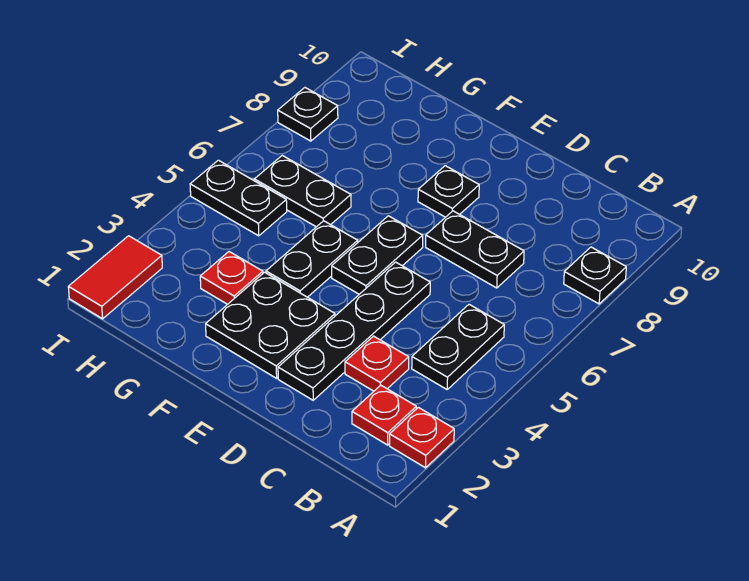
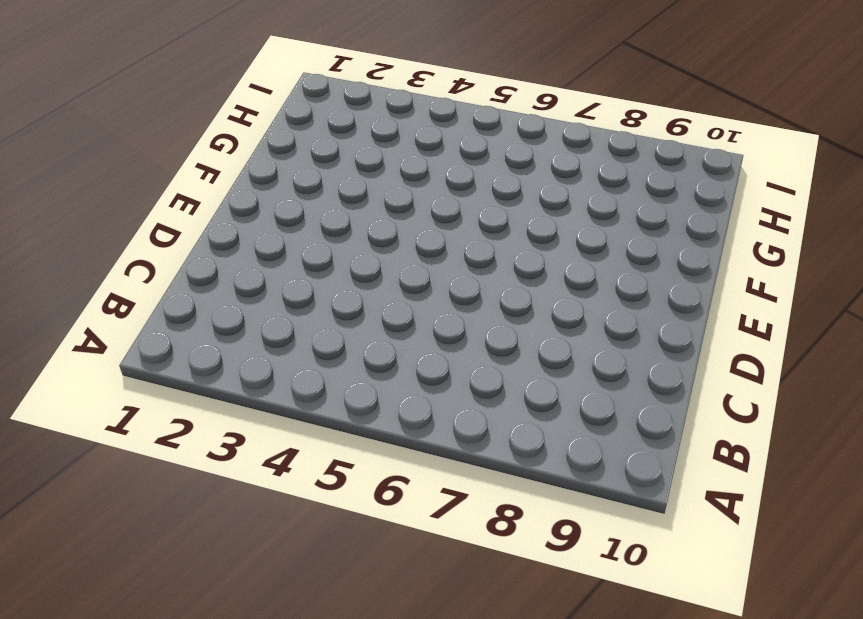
none -> red 1x1 plate [390,407,454,468]
none -> black 1x1 plate [564,247,626,304]
none -> red 1x1 plate [352,385,416,445]

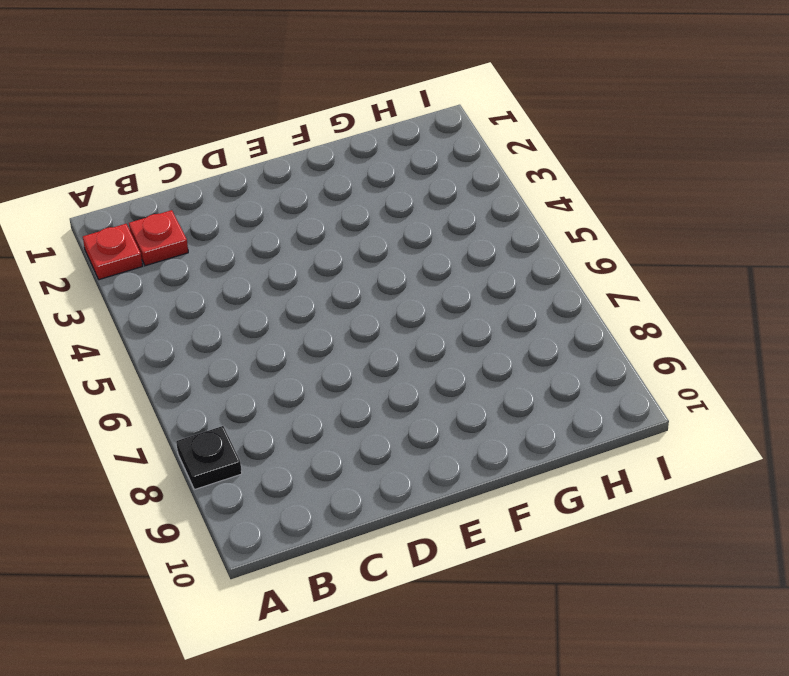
none -> black 1x2 plate [412,305,504,389]
none -> red 1x1 plate [345,336,409,391]
none -> black 1x2 plate [426,211,524,288]

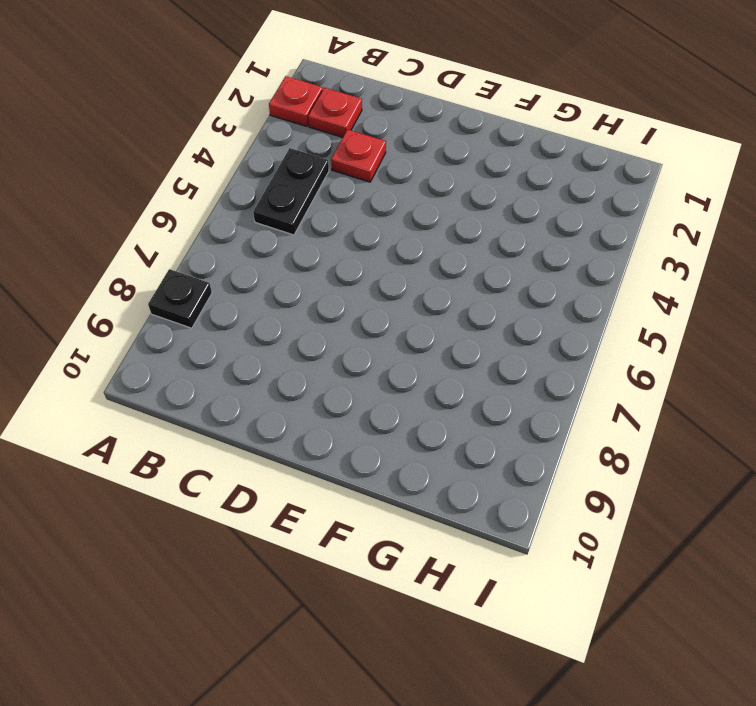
none -> black 1x2 plate [426,211,524,288]
none -> black 1x4 plate [278,262,430,400]
none -> black 2x2 plate [206,272,335,378]

